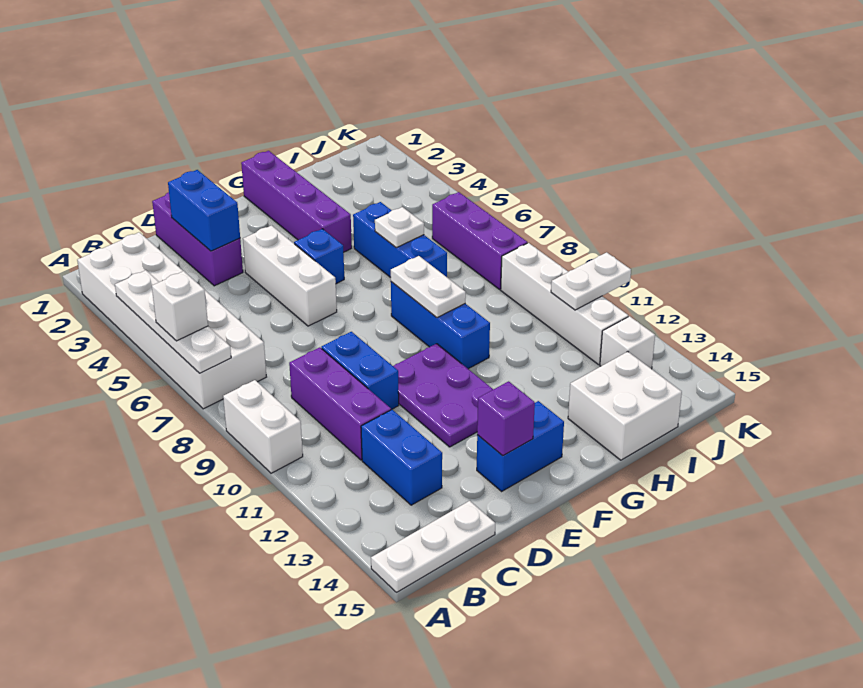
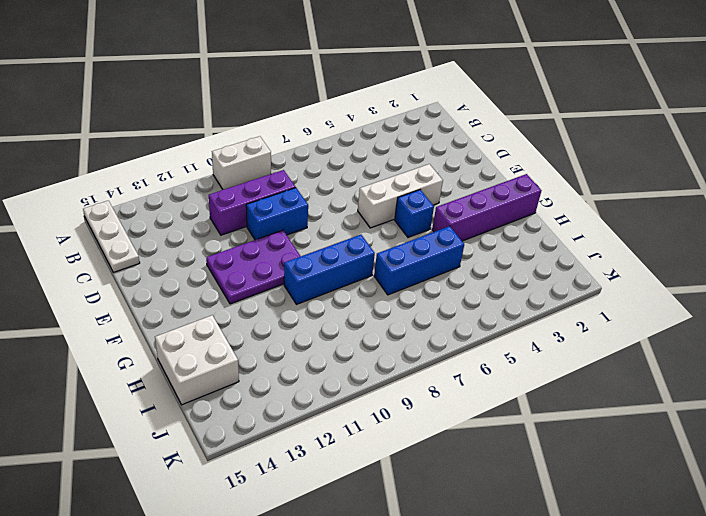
none -> white 2x6 brick [77,232,266,409]
none -> blue 1x2 brick [361,410,442,505]
none -> purple 1x3 brick [152,192,243,286]

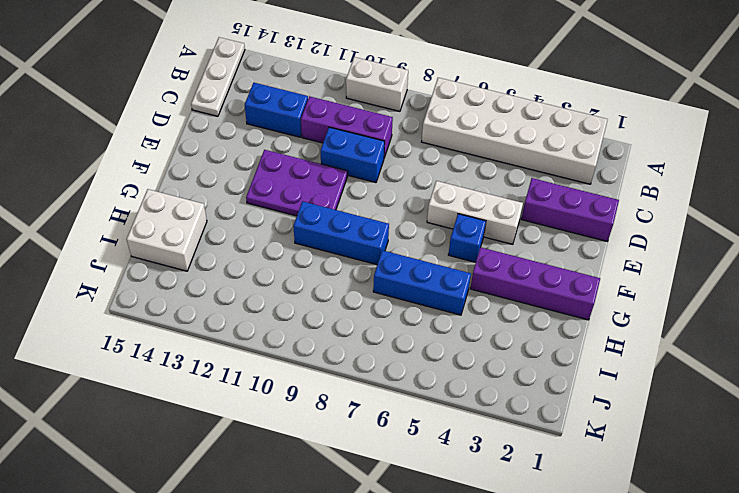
none -> blue 1x2 brick [477,401,564,491]
none -> purple 1x3 brick [432,192,527,289]
none -> white 1x4 brick [501,243,628,365]

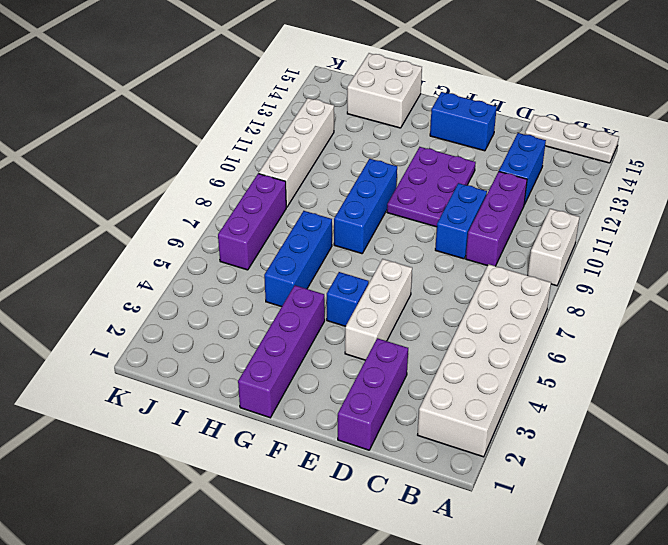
none -> white 1x1 brick [600,316,655,369]
none -> white 1x4 plate [115,270,231,373]
none -> blue 1x2 brick [168,170,240,251]

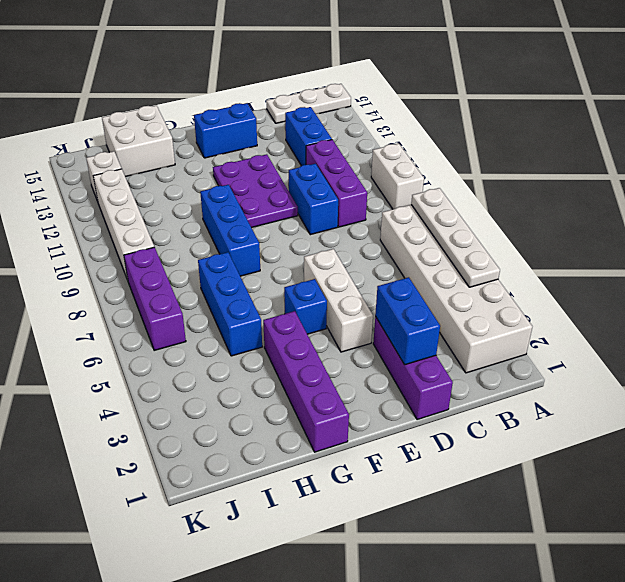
none -> purple 1x1 brick [477,381,535,456]
none -> white 1x2 plate [391,256,466,318]
none -> white 1x1 plate [375,207,424,248]

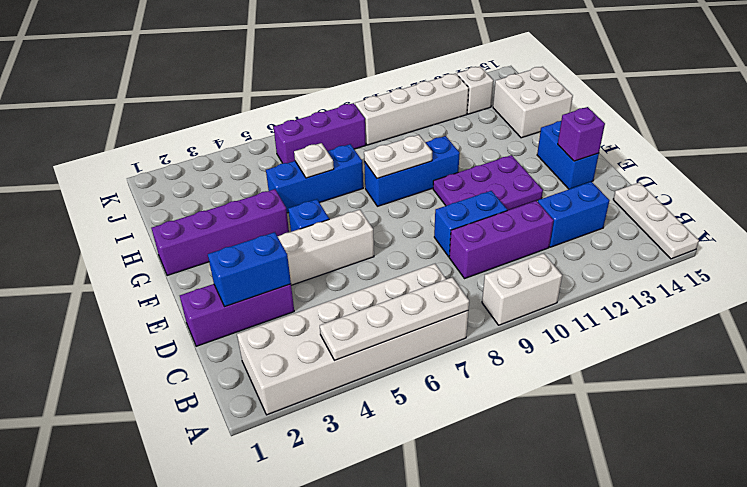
none -> white 1x2 plate [551,252,631,310]
none -> white 1x1 brick [152,271,208,341]

